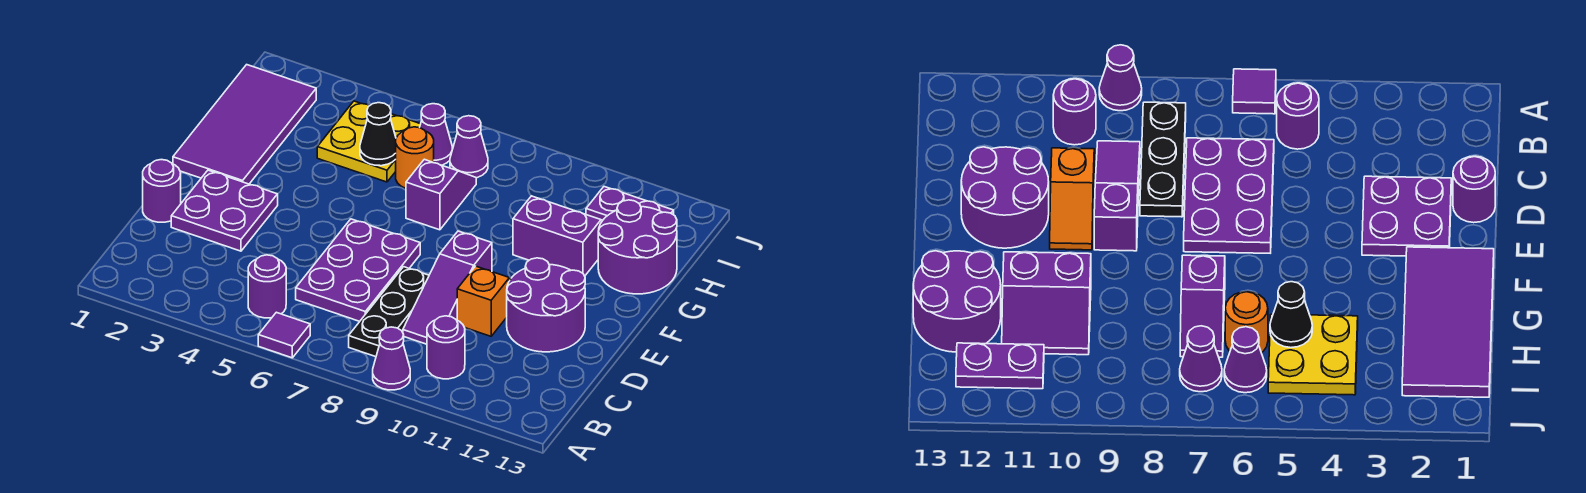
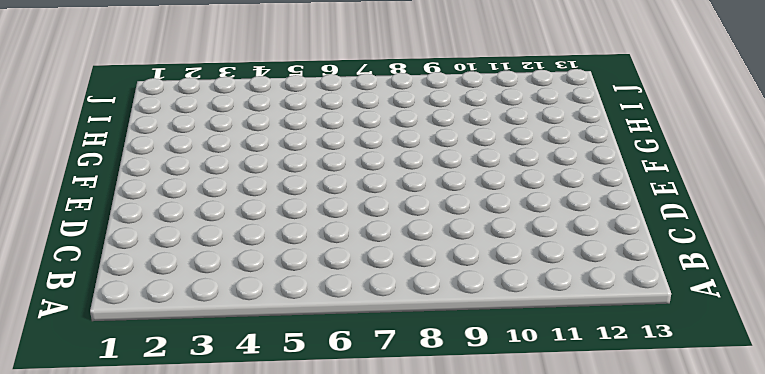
none -> purple 1x1 tile [258,312,310,358]
none -> purple 1x1 cone [373,327,410,390]
none -> purple 1x1 round brick [248,255,286,318]

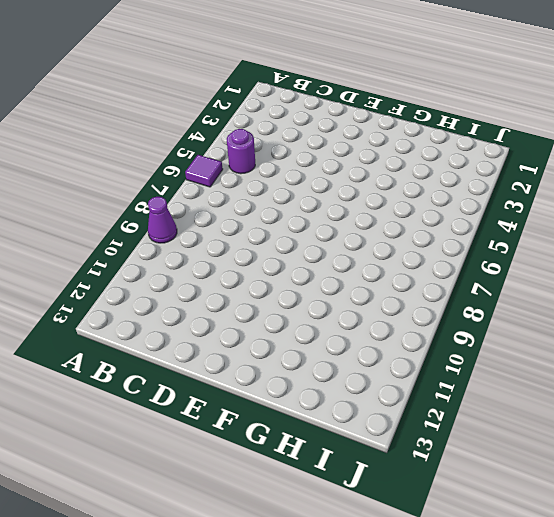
none -> black 1x3 plate [349,267,429,357]
none -> purple 1x1 round brick [427,316,465,379]
none -> purple 2x3 plate [296,219,420,321]

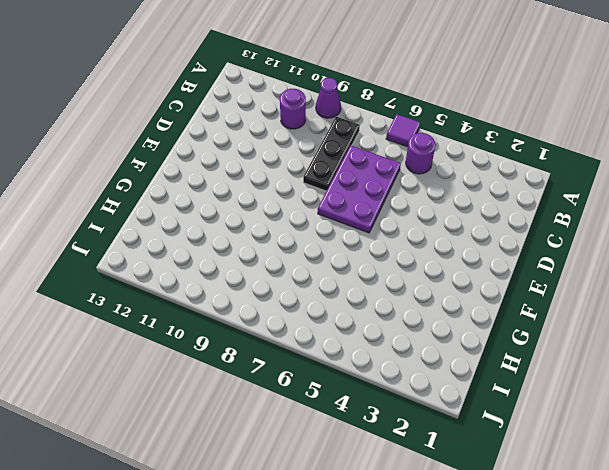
none -> purple 1x3 slope [403,231,492,344]
none -> purple 1x1 round brick [143,160,181,222]
none -> purple 2x2 plate [171,170,278,251]

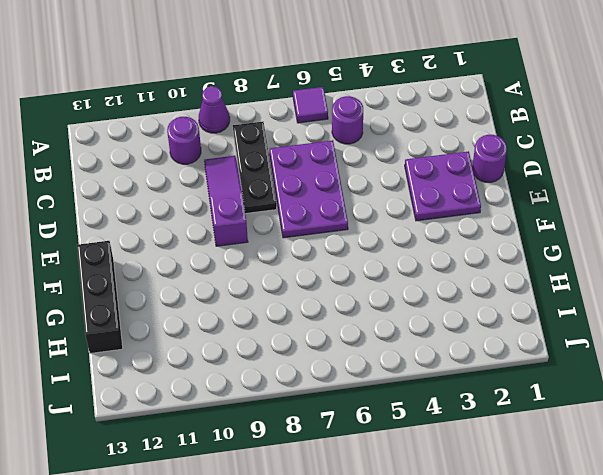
black 1x3 brick [77,241,123,353] -> purple 2x2 round brick [598,200,677,294]
none -> orange 1x2 slope [457,266,511,336]
none -> purple 2x2 round brick [507,258,585,352]
none -> purple 2x4 tile [173,65,316,184]

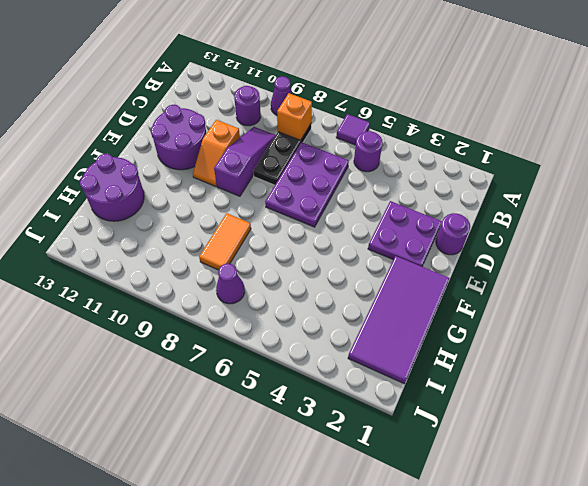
orange 1x1 brick [277,93,312,140] -> none
orange 1x2 tile [199,213,251,270] -> none
none -> purple 1x2 slope [406,159,476,230]
none -> purple 2x2 slope [513,196,603,276]
none -> yellow 2x2 plate [317,101,420,182]

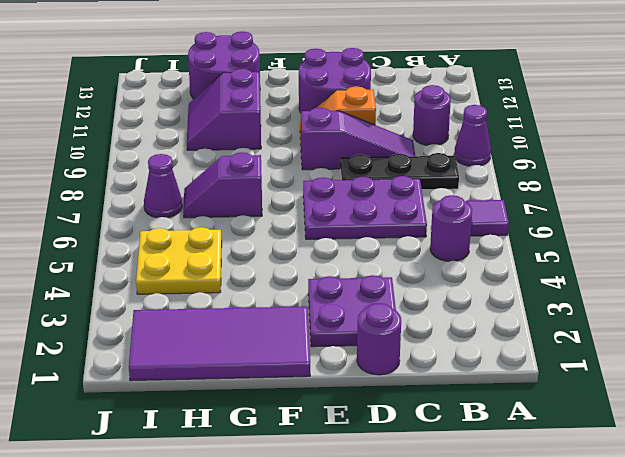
none -> orange 1x1 round brick [396,127,434,188]
none -> purple 1x1 cone [420,104,452,165]
none -> purple 1x2 plate [586,187,674,220]

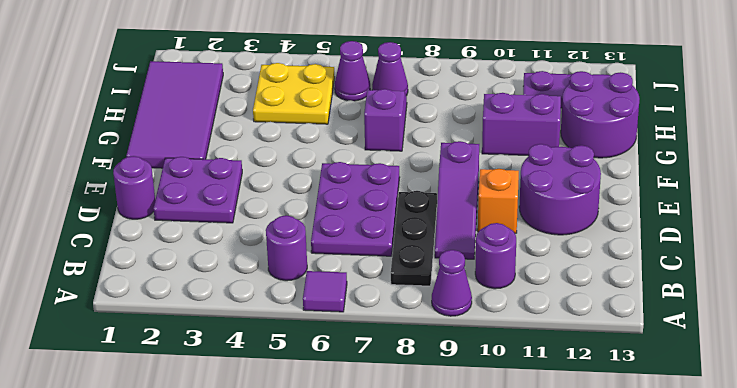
none -> orange 1x1 round brick [396,127,434,188]
none -> black 1x1 cone [360,103,396,166]

